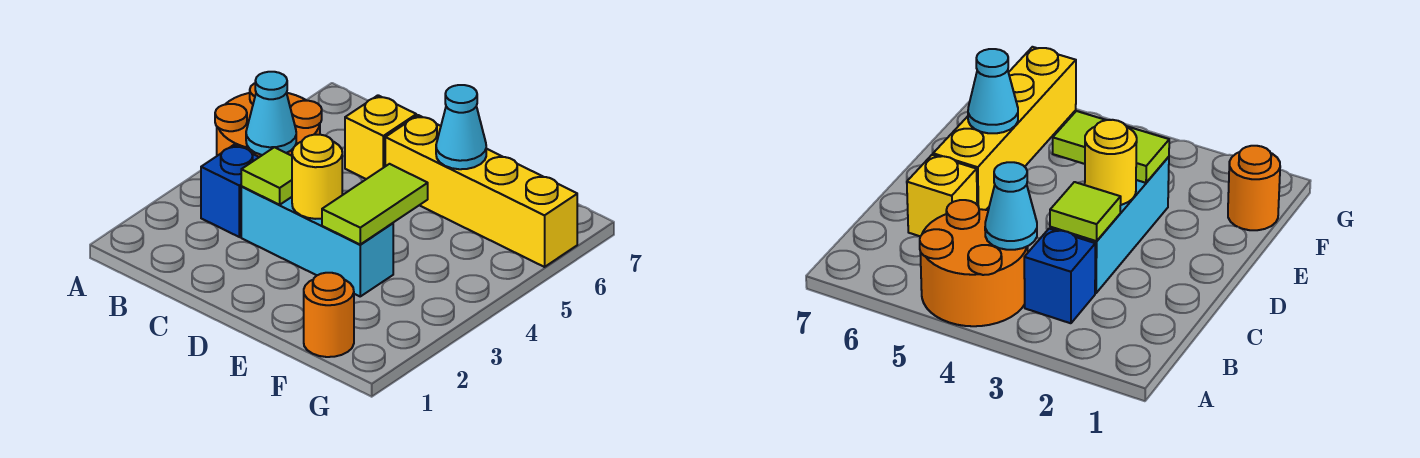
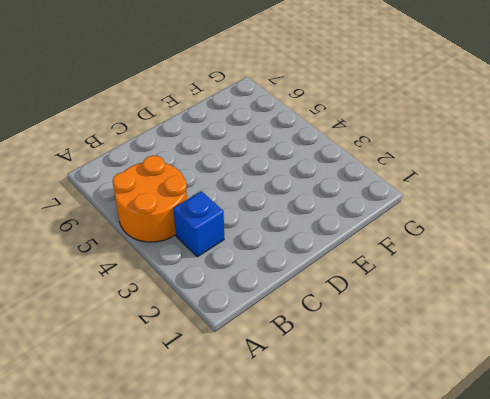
none -> cyan 1x3 brick [241,187,393,296]
none -> yellow 1x1 brick [345,95,416,179]

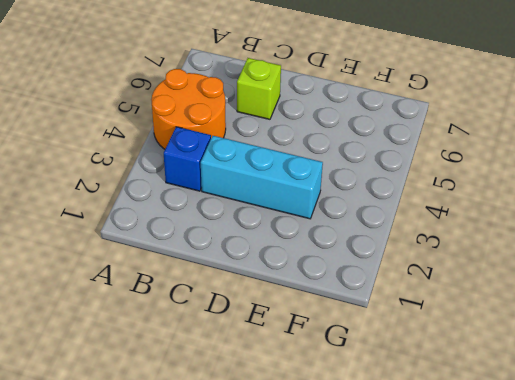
lime 1x1 brick [237,58,281,119] -> yellow 1x1 brick [345,95,416,179]
none -> yellow 1x4 brick [385,115,577,267]
none -> orange 1x1 round brick [304,273,354,357]

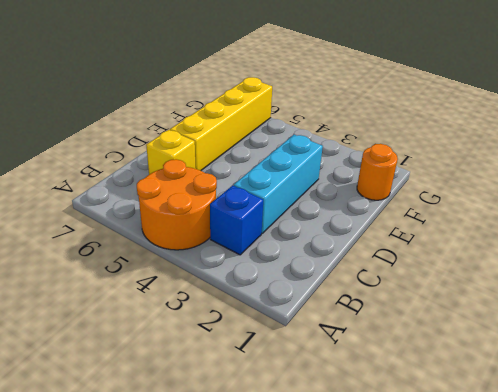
none -> cyan 1x1 cone [246,72,296,155]
none -> lime 1x1 tile [241,147,292,205]

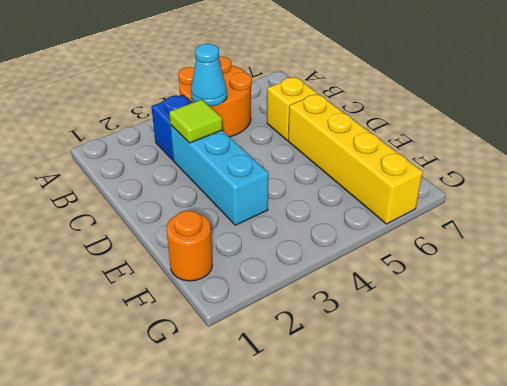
none -> yellow 1x1 round brick [292,135,342,219]
none -> lime 1x2 tile [322,164,428,244]

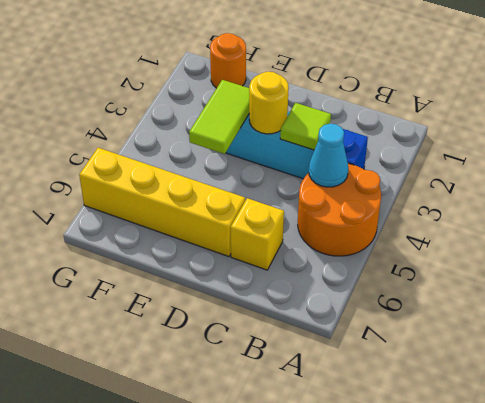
none -> cyan 1x1 cone [436,85,486,169]

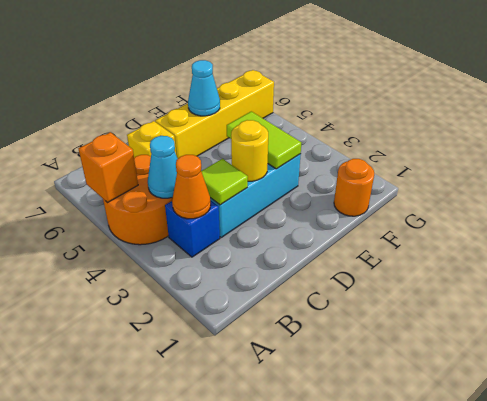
orange 1x1 brick [79,132,138,203] -> none
orange 1x1 cone [172,155,211,219] -> none

